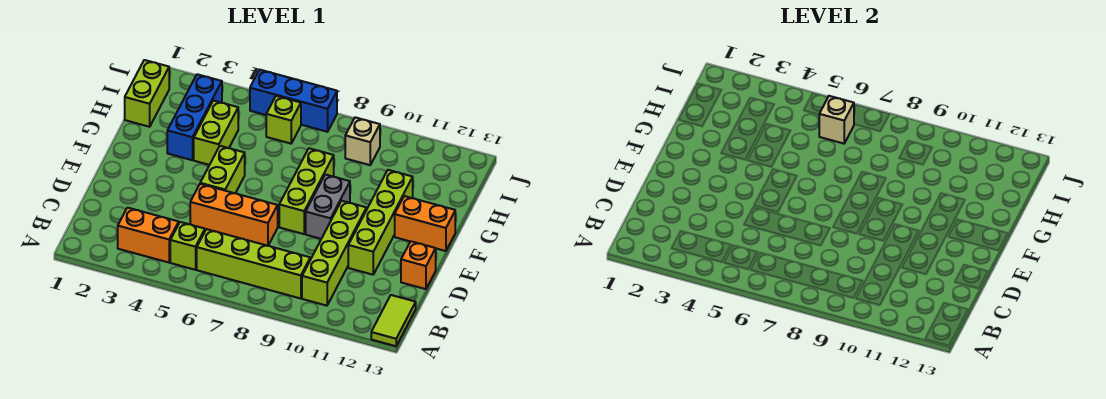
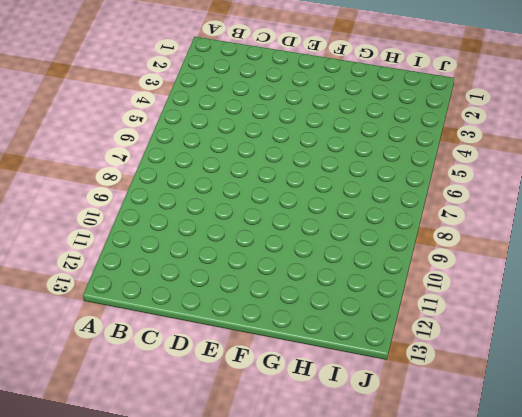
none -> lime 1x2 tile [371,295,416,346]
none -> orange 1x2 brick [118,208,179,263]
none -> lime 1x1 brick [170,222,205,270]

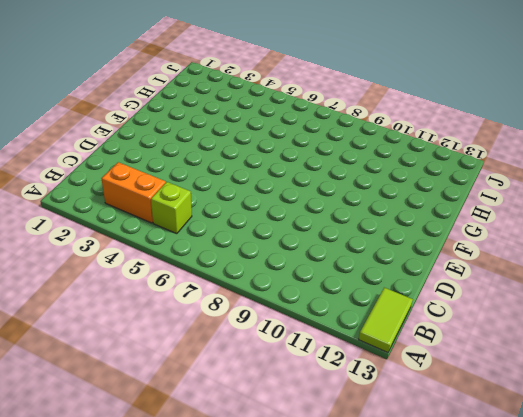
none -> lime 1x4 brick [197,229,310,299]
none -> lime 1x4 brick [302,201,367,306]
none -> orange 1x3 brick [190,184,278,246]

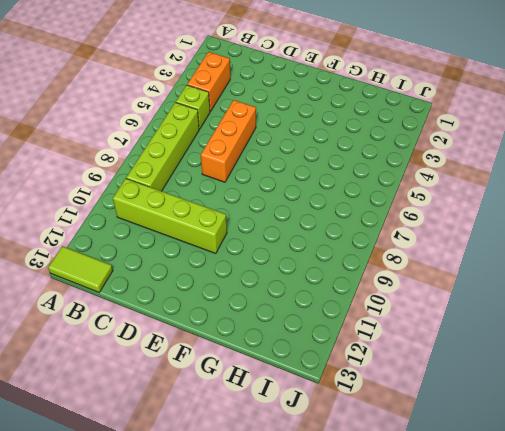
none -> lime 1x4 brick [348,170,413,275]
none -> orange 1x1 brick [401,241,436,289]
none -> lime 1x2 brick [200,146,245,193]

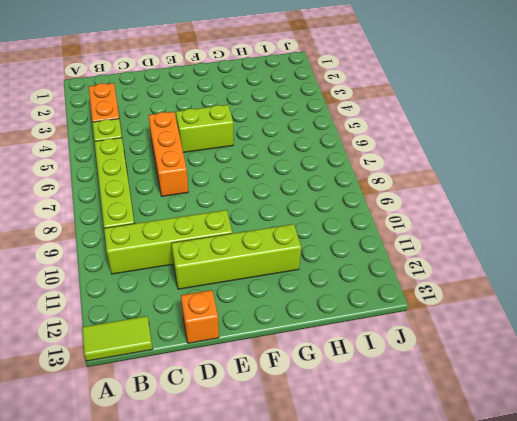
none -> lime 1x3 brick [279,148,334,234]
none -> grey 1x2 brick [306,175,350,239]
none -> orange 1x2 brick [395,196,455,251]

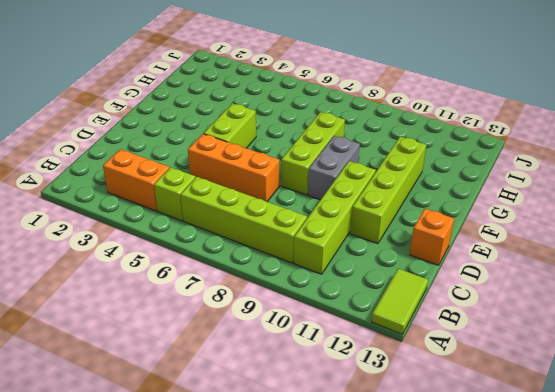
none -> orange 1x2 brick [395,196,455,251]
none -> blue 1x3 brick [167,74,222,160]
none -> lime 1x2 brick [194,100,238,165]

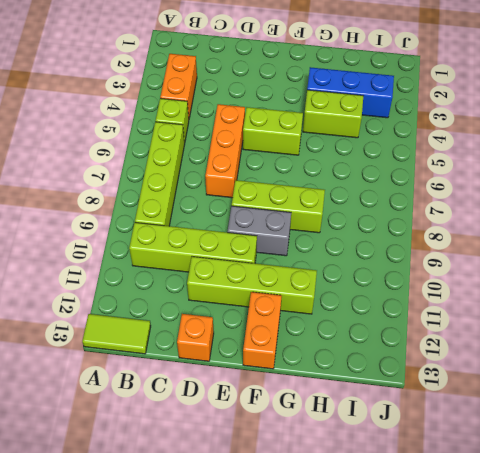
none -> lime 1x2 brick [125,60,169,127]
none -> lime 1x1 brick [266,96,301,144]
none -> tan 1x1 brick [345,117,380,165]

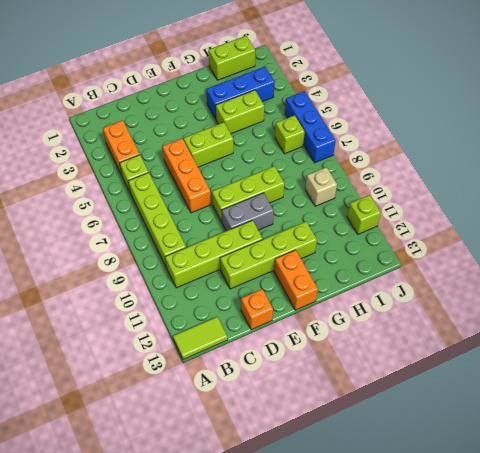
lime 1x1 brick [347,195,381,234] -> none
none -> tan 1x1 brick [819,96,854,144]

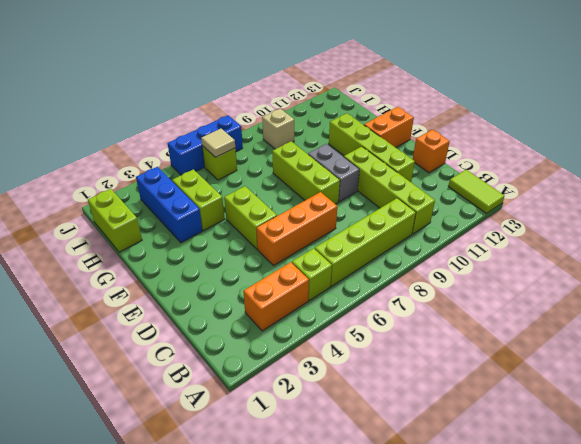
tan 1x1 tile [201,128,235,157] -> tan 1x1 brick [819,96,854,144]

